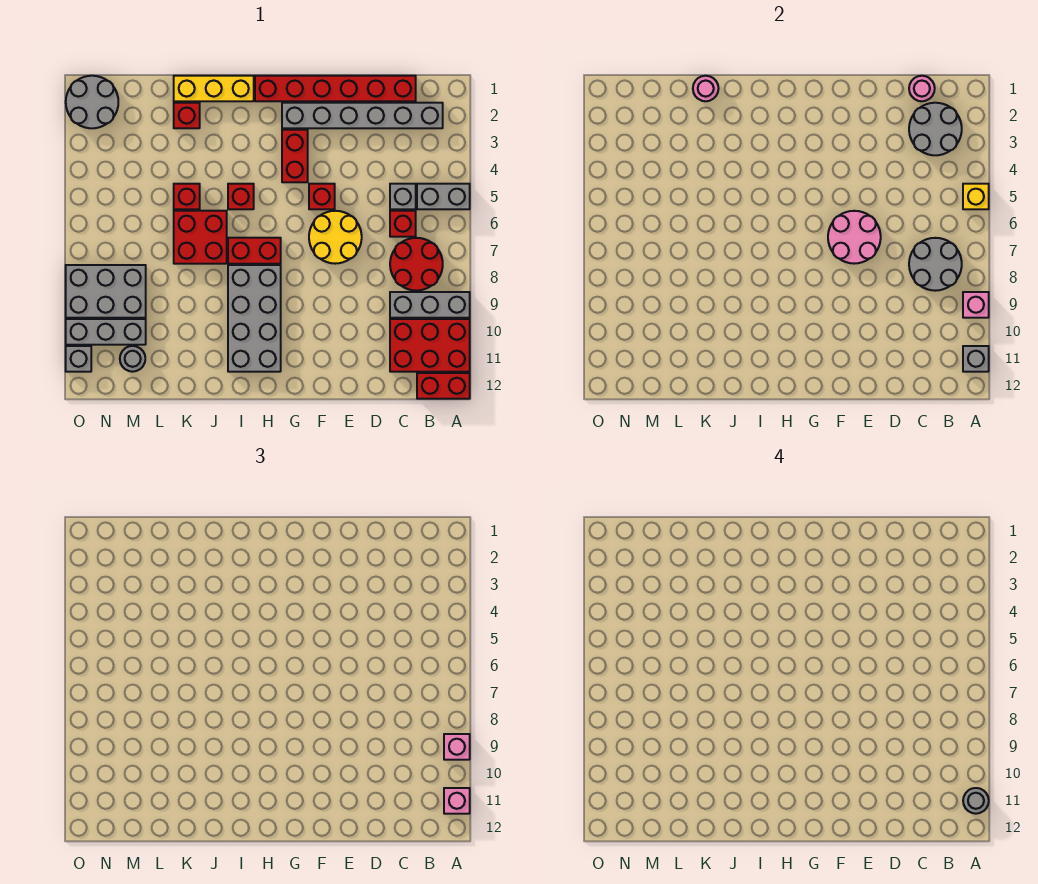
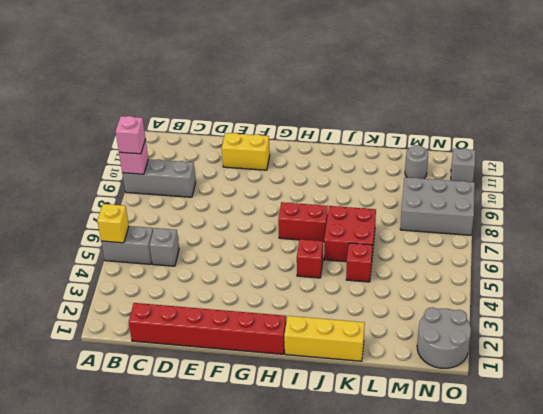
yellow 1x2 brick [222,133,270,170] -> none
none -> red 2x3 brick [390,319,470,372]
none -> red 1x2 brick [417,373,470,399]
none -> grey 1x6 brick [282,103,443,128]
none -> red 2x2 round brick [390,238,443,291]

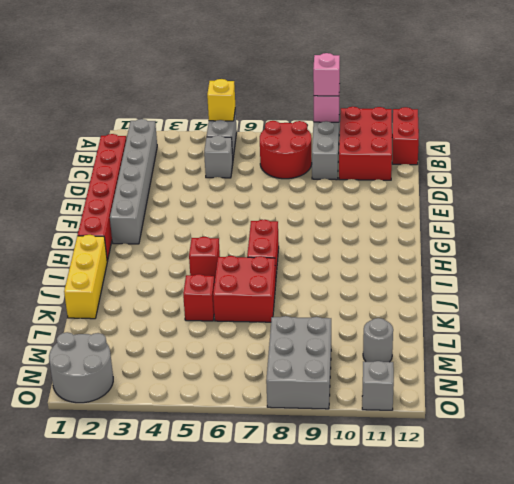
none -> red 1x1 brick [390,211,416,237]
none -> yellow 2x2 round brick [309,211,362,264]
none -> red 1x1 brick [309,184,335,209]
none -> red 1x2 brick [282,130,308,182]

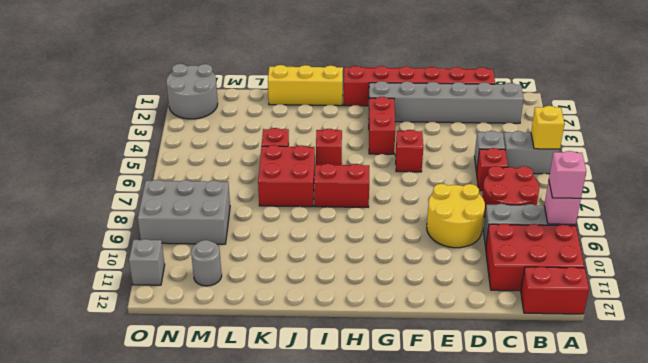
yellow 2x2 round brick [427,184,485,248] -> yellow 2x2 round brick moved to [309,211,362,264]
none -> grey 2x4 brick [228,265,281,372]
none -> red 1x1 brick [174,103,200,128]
none -> grey 1x3 brick [66,319,146,345]
none -> grey 1x1 brick [963,346,989,372]

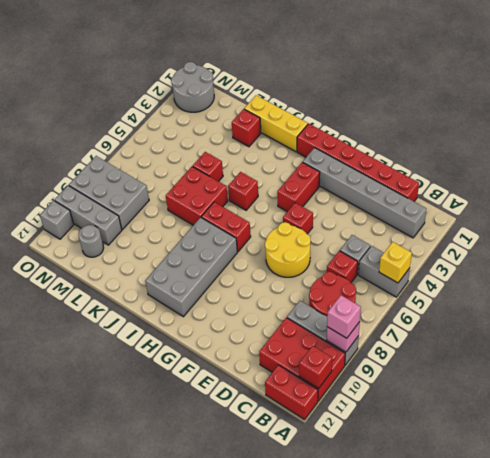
red 1x1 brick [299,346,332,388] -> grey 1x1 brick [963,346,989,372]
none -> grey 2x2 round brick [909,103,962,155]
none -> grey 2x2 round brick [909,238,962,291]
none -> pink 1x1 round brick [909,76,935,101]
none -> pink 2x2 round brick [828,211,881,264]

